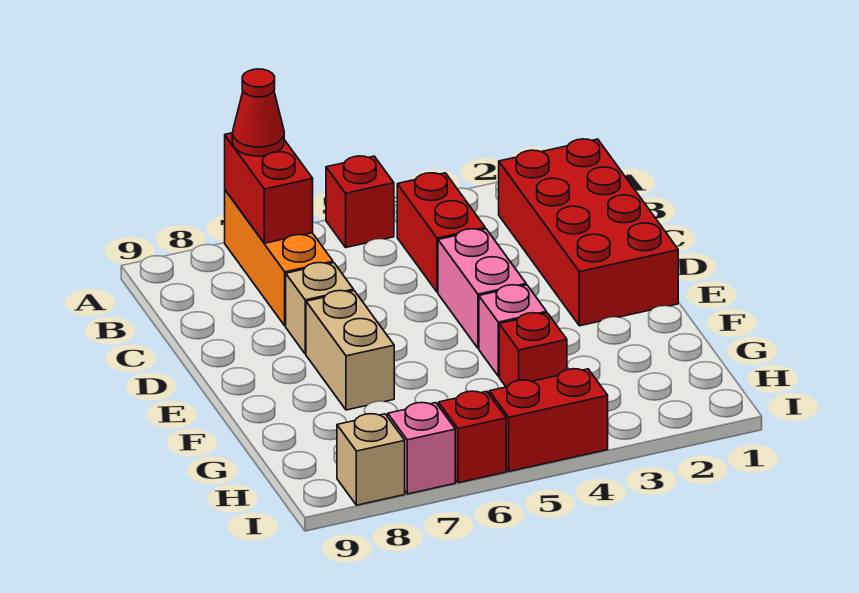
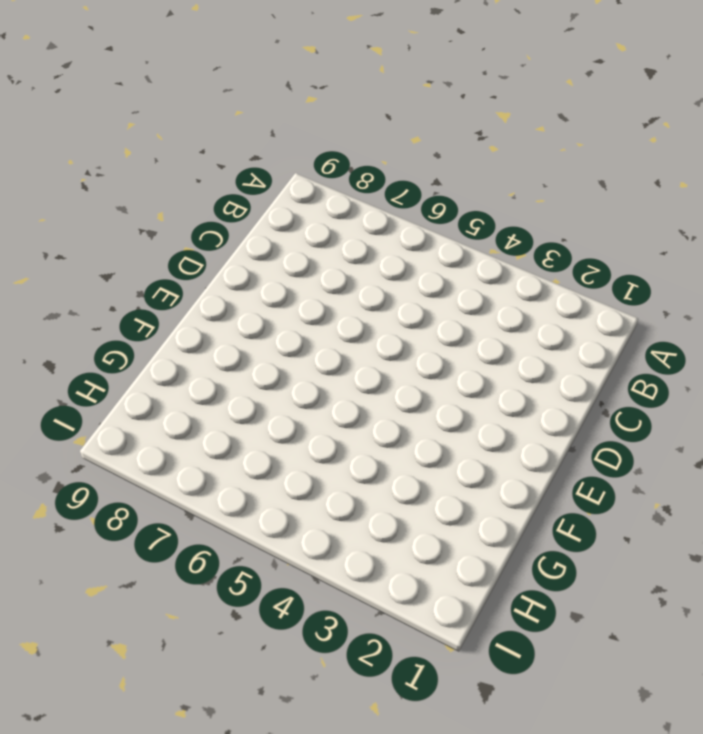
none -> red 1x1 brick [326,156,394,247]
none -> orange 1x3 brick [225,190,333,326]
none -> red 2x4 brick [499,139,678,326]

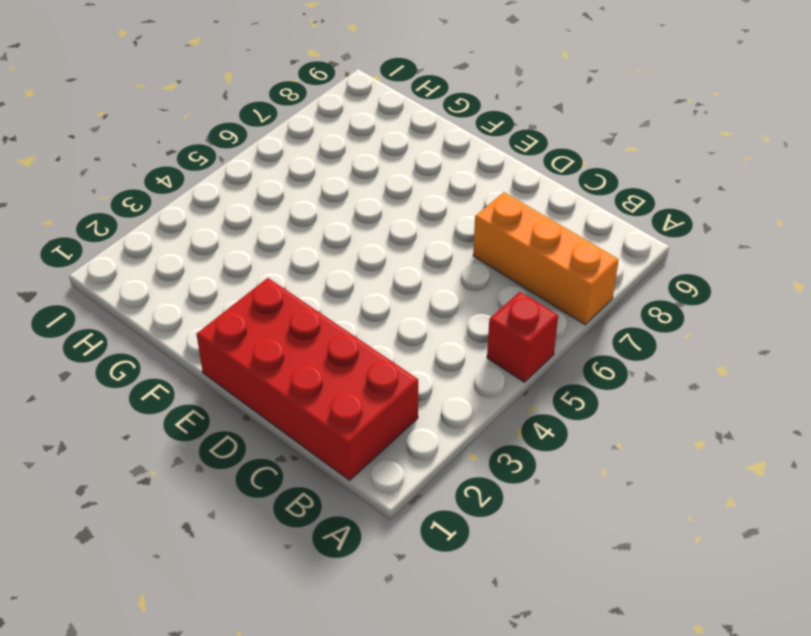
none -> red 1x2 brick [397,173,485,292]
none -> pink 1x2 brick [438,229,526,348]
none -> tan 1x1 brick [286,263,354,354]

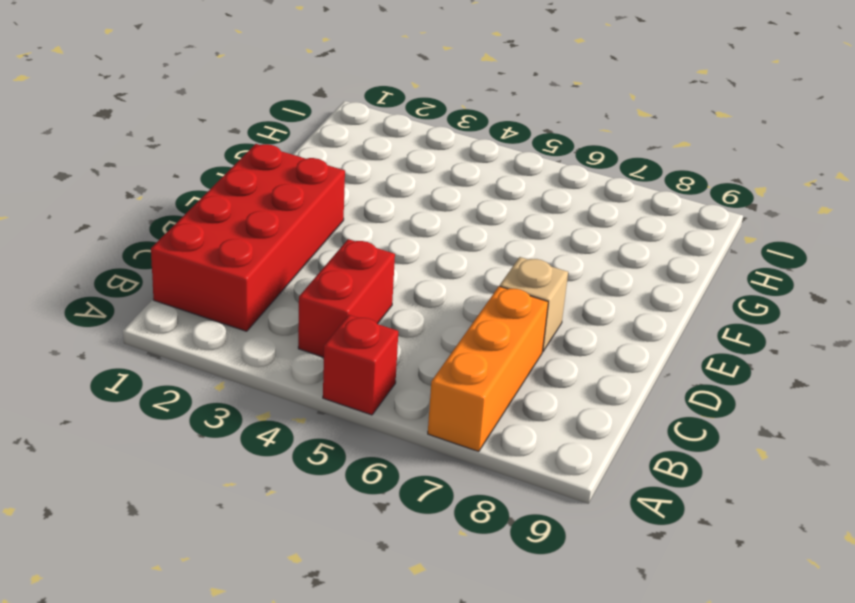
none -> pink 1x2 brick [438,229,526,348]
none -> tan 1x2 brick [306,291,394,410]
none -> pink 1x1 brick [479,285,547,376]

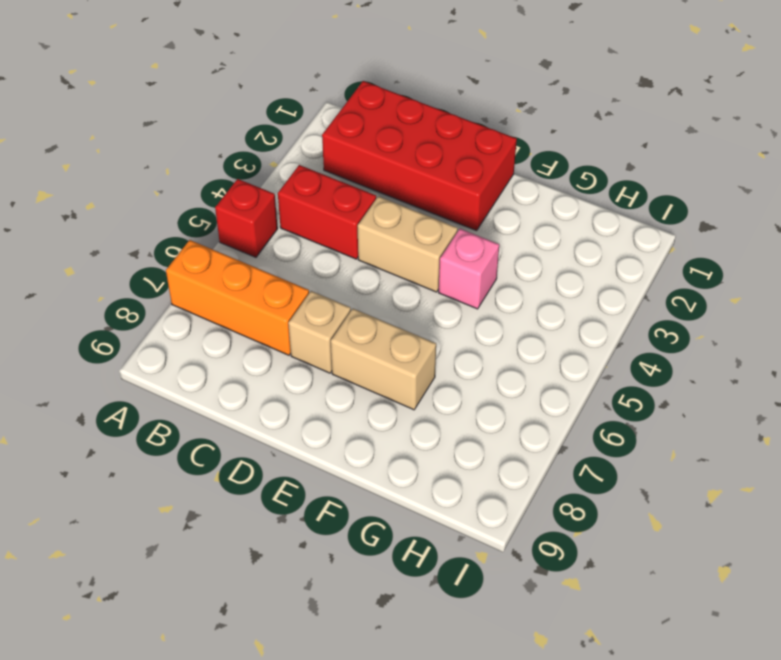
tan 1x2 brick [358,196,458,292] -> pink 1x2 brick [438,229,526,348]
none -> red 1x1 brick [499,313,567,387]
none -> red 1x2 brick [489,369,608,471]
none -> red 1x1 brick [439,391,506,483]

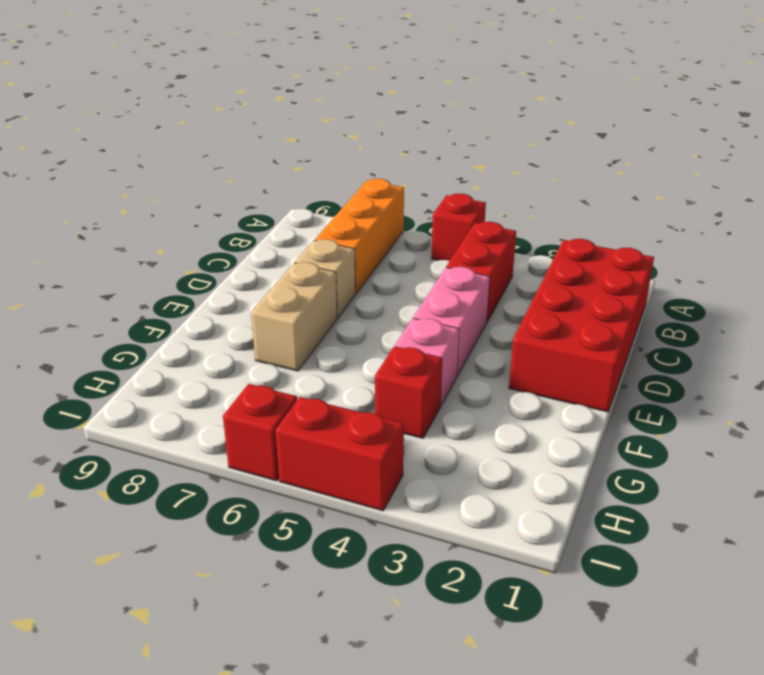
none -> pink 1x1 brick [388,403,455,494]
none -> tan 1x1 brick [337,414,405,505]
none -> red 1x2 brick [225,133,313,243]

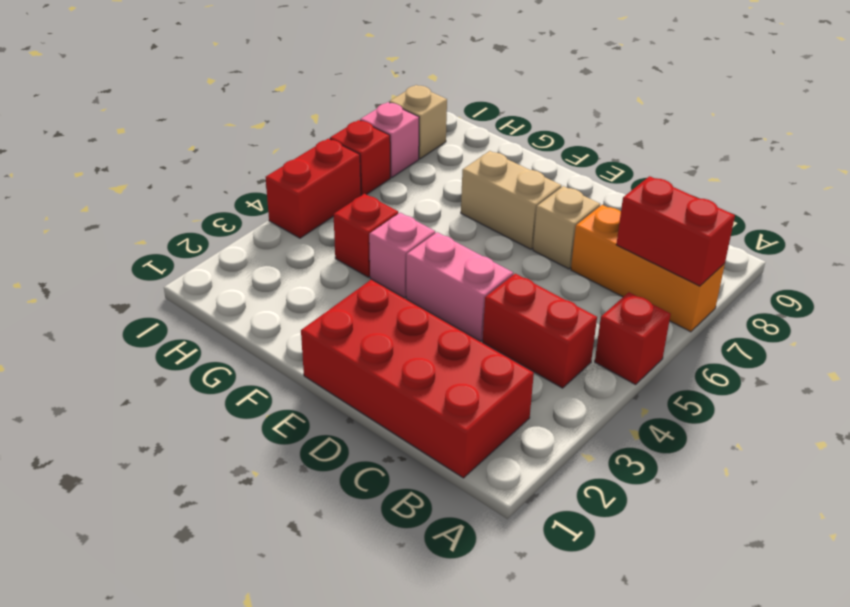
none -> red 1x1 cone [232,69,284,156]

